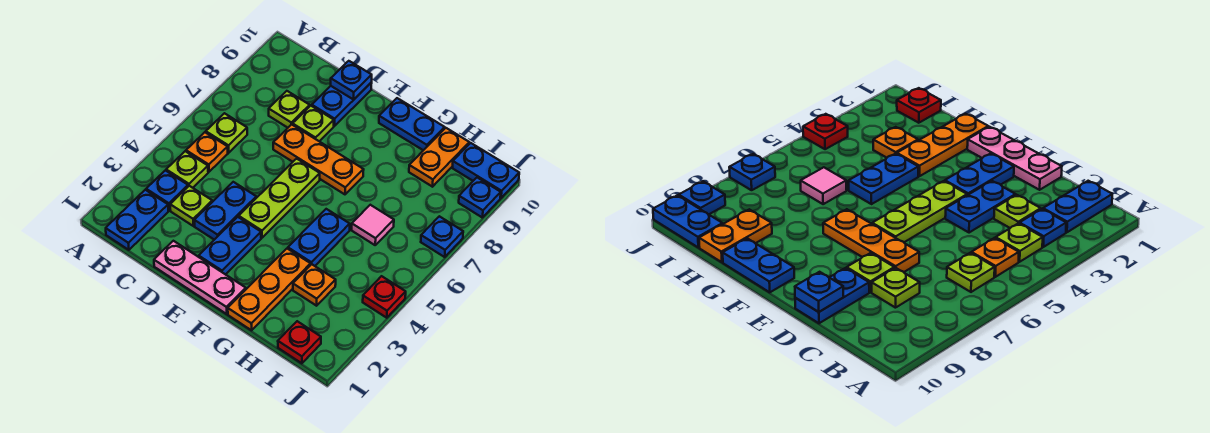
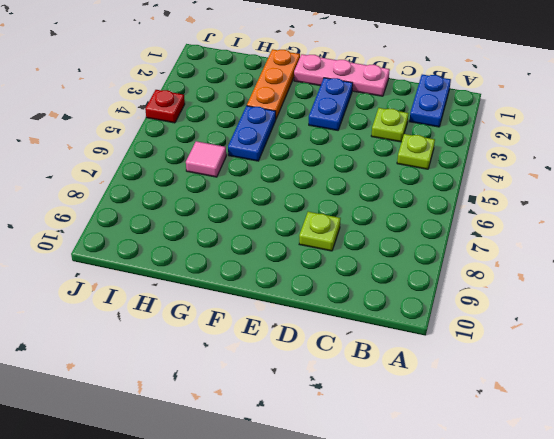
none -> blue 1x1 plate [146,170,188,210]
none -> orange 1x1 plate [186,132,228,172]
none -> lime 1x1 plate [206,113,247,153]

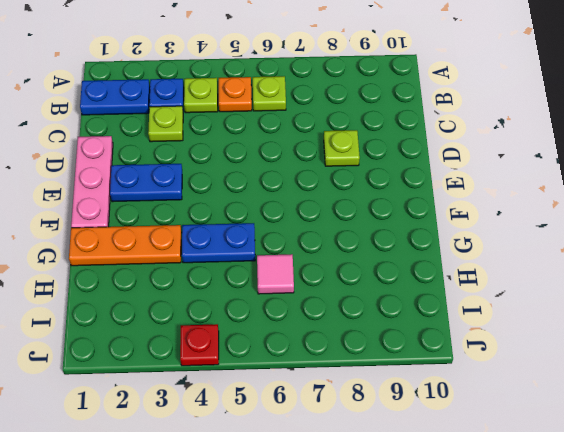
none -> lime 1x1 plate [269,91,310,128]
none -> blue 1x2 plate [194,182,256,240]
none -> orange 1x3 plate [273,124,364,194]

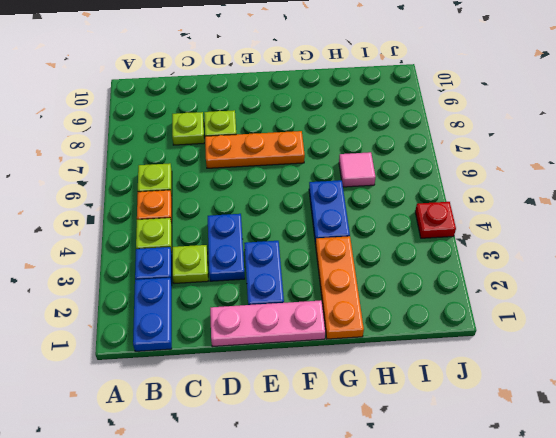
none -> blue 1x2 plate [312,83,372,126]
none -> lime 1x3 plate [239,159,320,238]
none -> blue 1x2 plate [379,98,445,150]

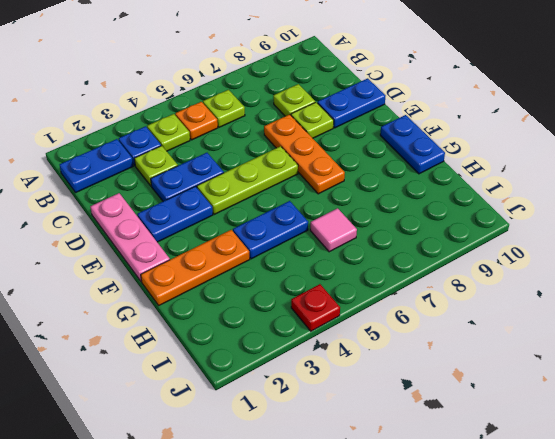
none -> orange 1x1 plate [293,264,336,306]
none -> orange 1x2 plate [409,128,469,187]
none -> red 1x1 plate [278,321,321,363]

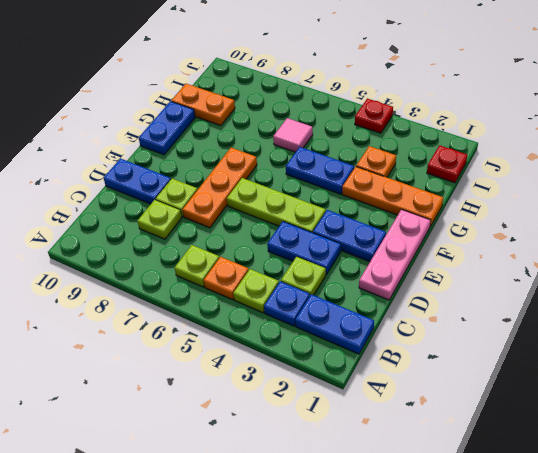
none -> blue 1x2 plate [452,143,519,198]
none -> blue 1x1 plate [421,216,463,257]
none -> blue 1x1 plate [459,178,501,218]

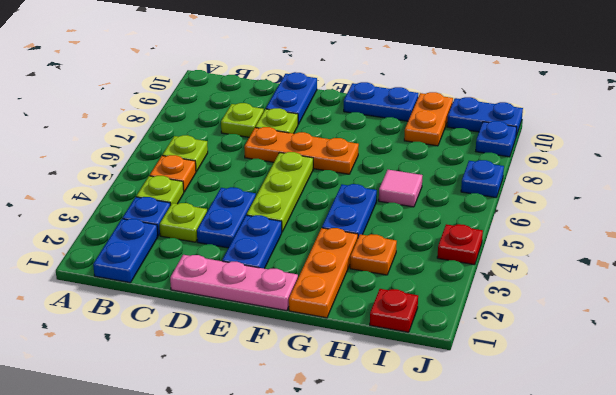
none -> blue 1x1 plate [331,61,372,100]

